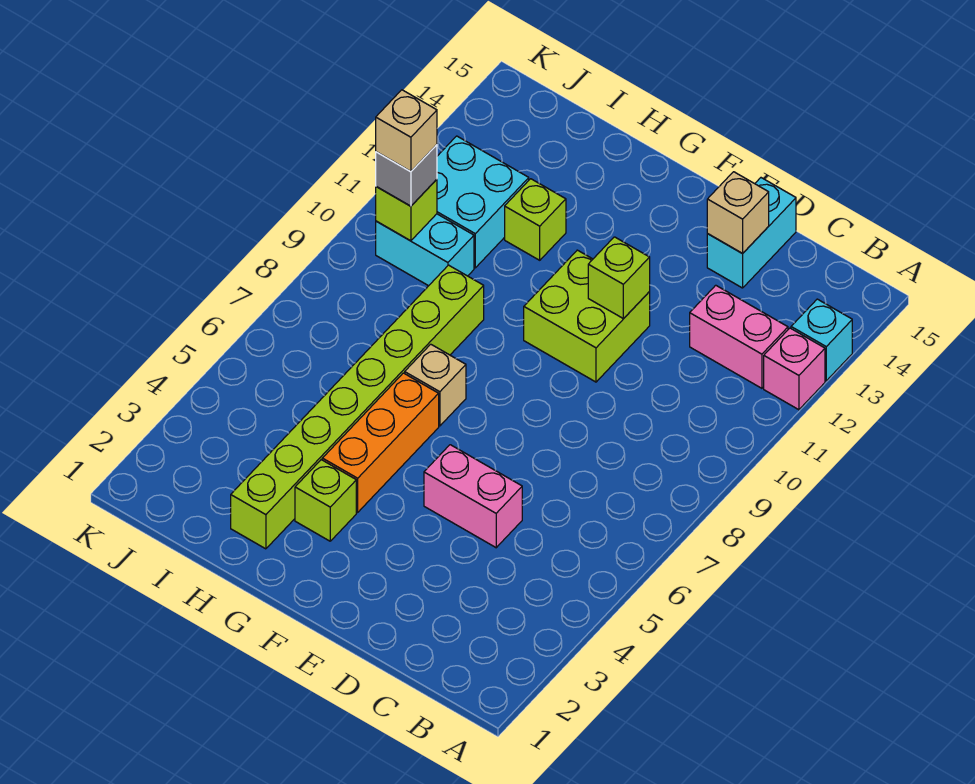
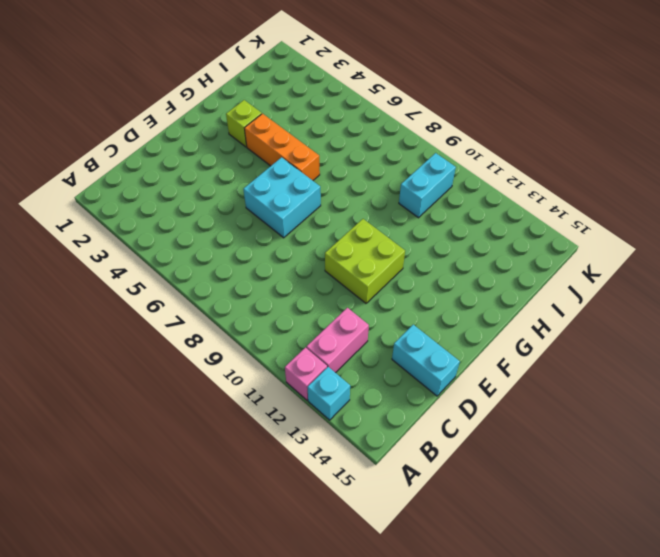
cyan 2x2 brick [243,157,321,238] -> cyan 2x2 brick moved to [437,136,529,268]
none -> pink 1x2 brick [424,445,522,548]
none -> tan 1x1 brick [405,344,466,426]
none -> lime 1x8 brick [231,265,484,549]

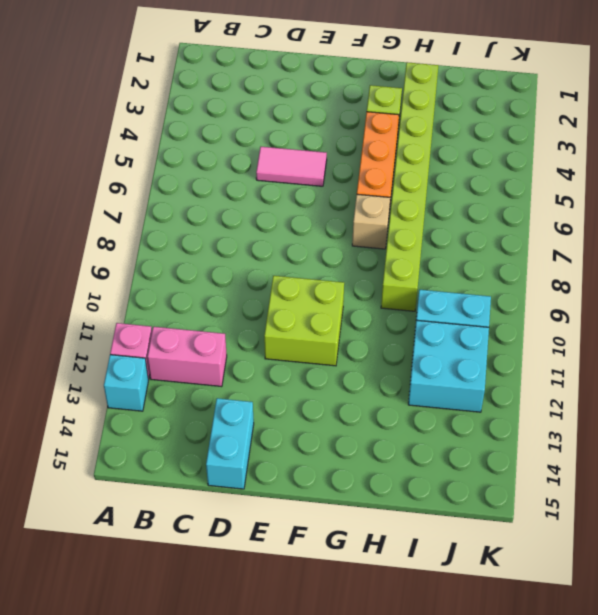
pink 1x2 tile [256,147,327,186] -> pink 1x2 brick [424,445,522,548]
none -> lime 1x1 brick [505,179,566,260]
none -> tan 1x1 brick [707,172,769,254]
none -> lime 1x1 brick [588,237,650,319]

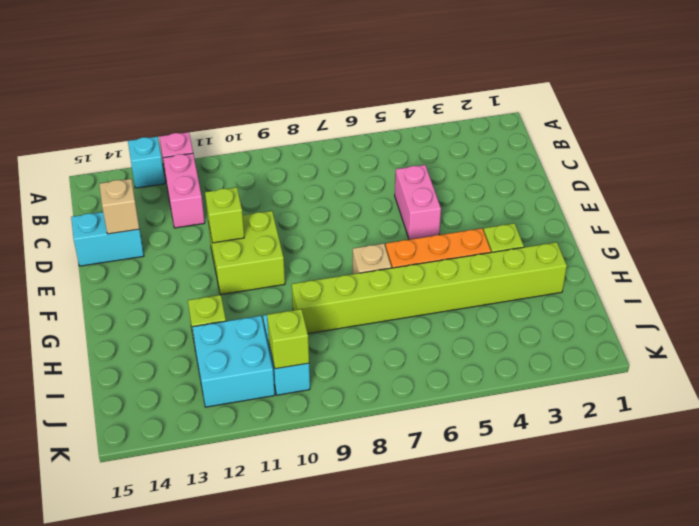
none -> grey 1x1 brick [376,145,437,206]
none -> tan 1x1 brick [376,90,437,172]

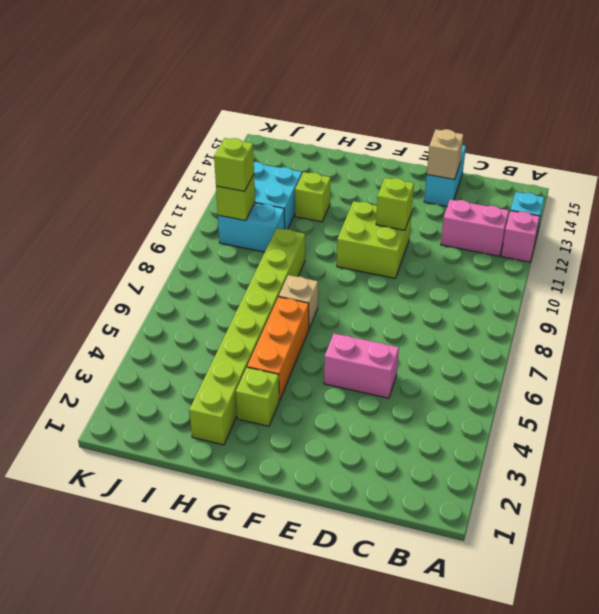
lime 1x1 brick [214,138,254,191] -> grey 1x1 brick [376,145,437,206]
none -> tan 1x1 brick [376,90,437,172]

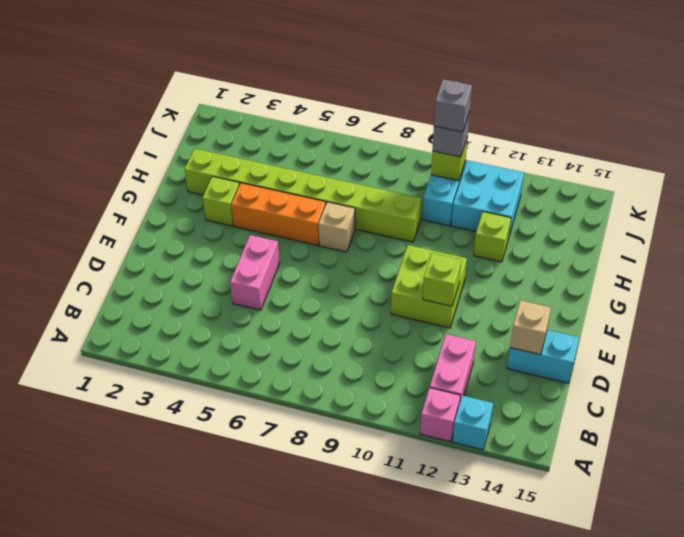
grey 1x1 brick [434,79,472,132] -> tan 1x1 brick [376,90,437,172]

